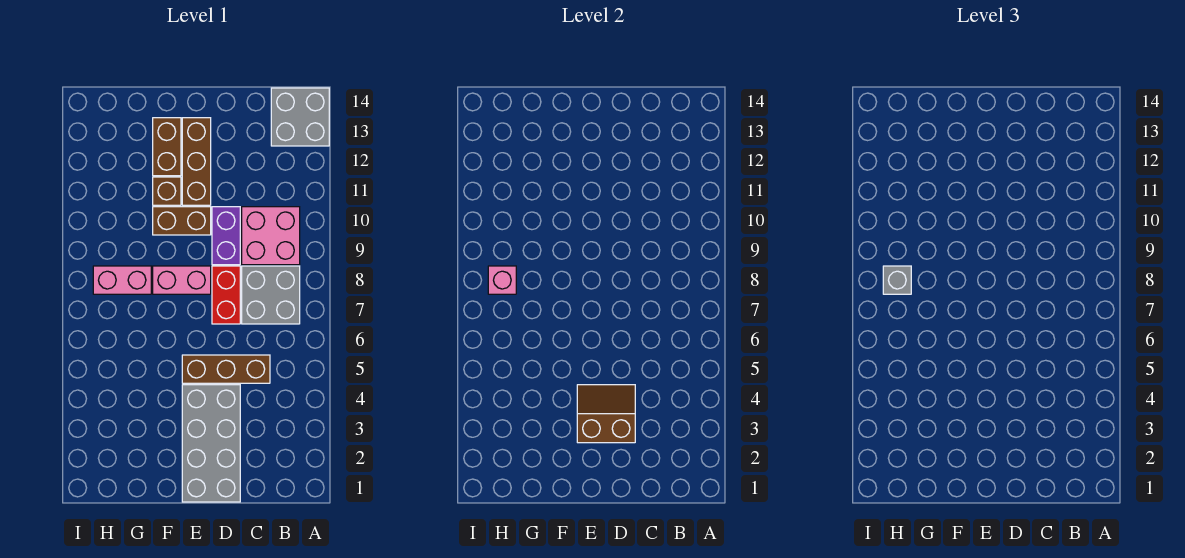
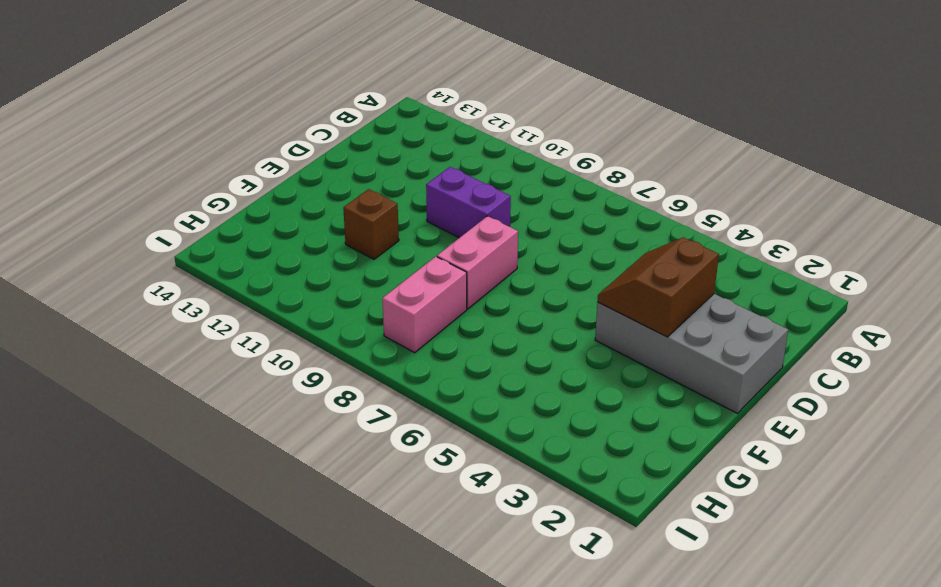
none -> grey 2x2 brick [271,88,329,146]
none -> grey 2x2 brick [242,266,300,324]
none -> pink 2x2 brick [242,207,300,265]

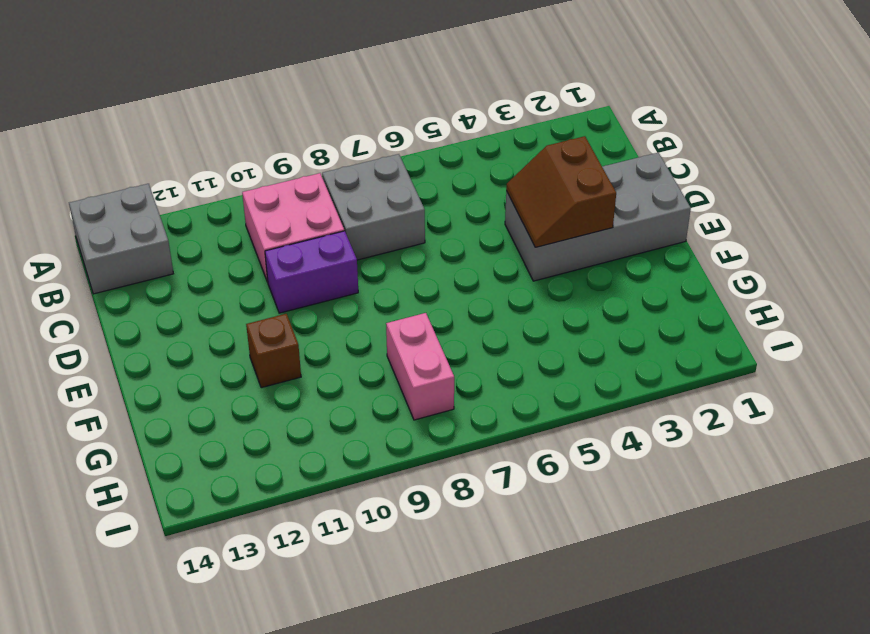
none -> brown 1x3 brick [182,355,270,383]
none -> red 1x2 brick [212,266,240,324]
none -> pink 1x2 brick [153,266,211,294]

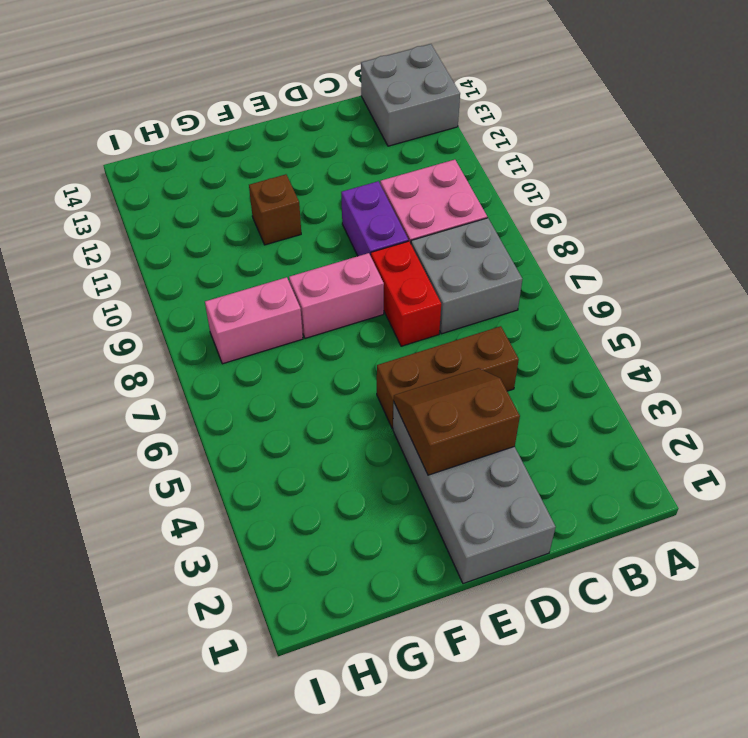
none -> brown 1x2 brick [153,207,211,235]
none -> brown 1x3 brick [182,118,211,205]
none -> brown 1x2 brick [153,118,181,176]

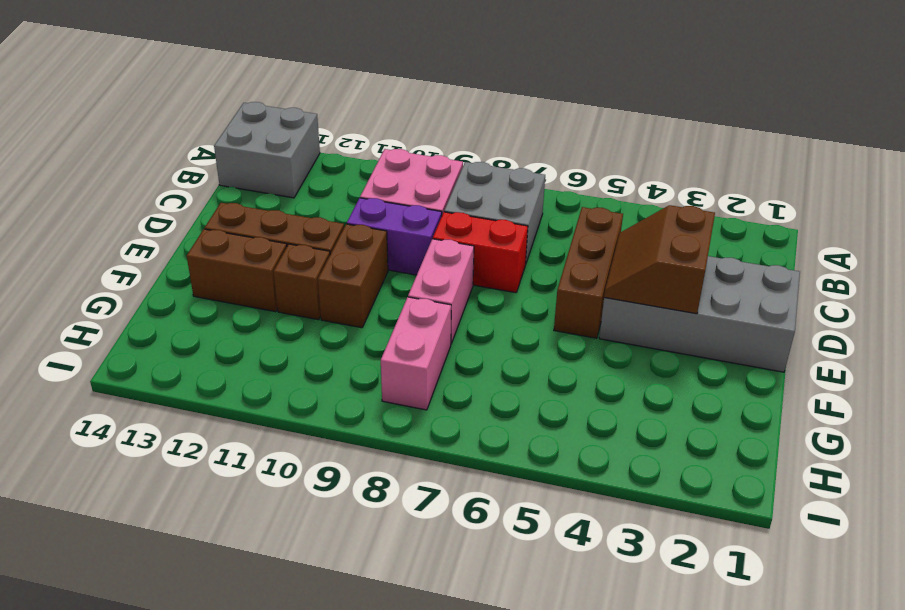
none -> pink 1x1 brick [488,266,516,294]
none -> grey 1x1 brick [883,266,911,294]

